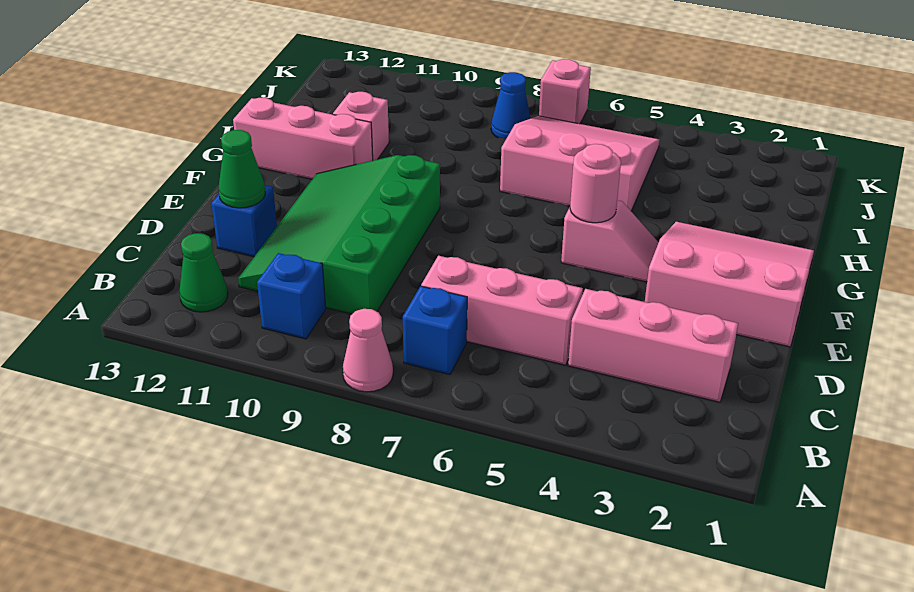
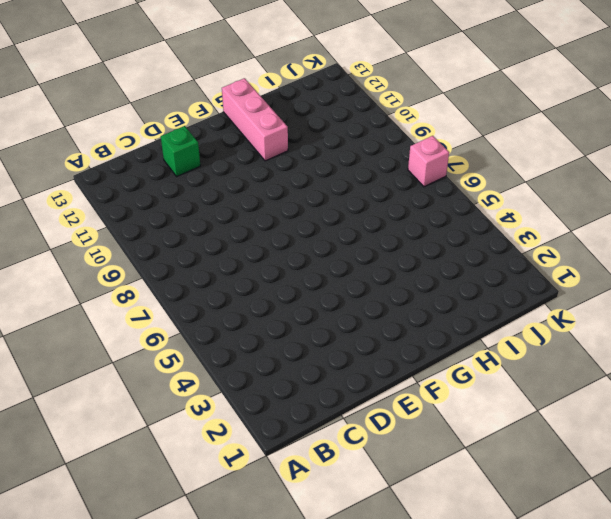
green 1x1 brick [161,126,200,176] -> blue 1x1 brick [212,185,277,257]
none -> pink 1x1 cone [343,309,393,392]
none -> blue 1x1 brick [403,286,467,375]
none -> blue 1x1 brick [257,253,326,339]

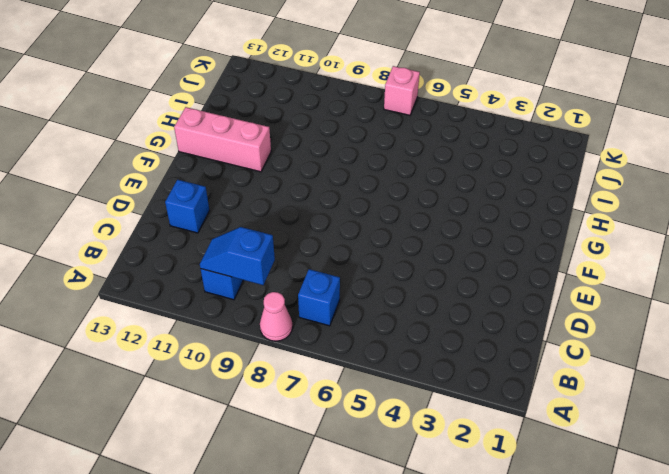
blue 1x2 slope [200,227,275,285] -> none
none -> green 1x1 cone [180,233,228,312]
none -> pink 1x3 brick [568,289,738,402]
none -> pink 1x3 brick [421,256,583,365]

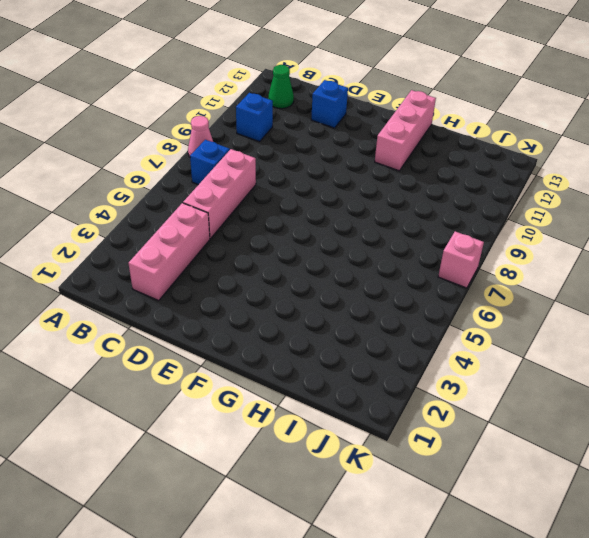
none -> green 3x4 slope [238,155,440,314]
none -> pink 3x3 slope [645,222,814,347]
none -> pink 1x2 slope [561,200,659,282]

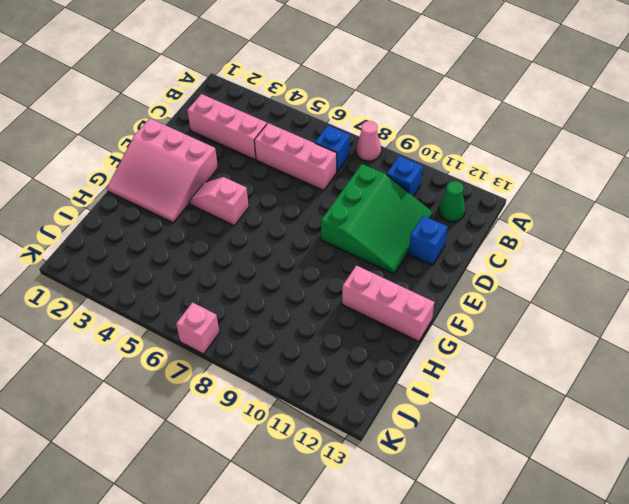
green 3x3 slope [321,164,433,274] -> green 3x4 slope [238,155,440,314]
none -> pink 3x3 slope [500,116,660,211]
none -> pink 1x1 brick [333,92,389,160]
none -> blue 1x1 cone [491,72,531,139]

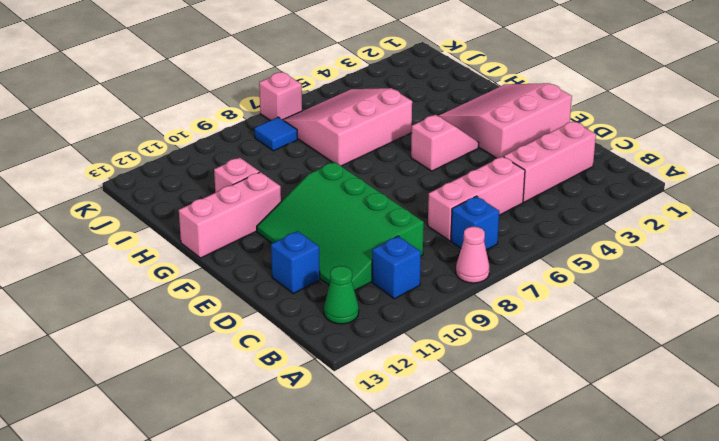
blue 1x1 tile [254,117,297,151] -> blue 1x1 cone [491,72,531,139]
none -> green 1x1 cone [219,130,265,208]
none -> pink 1x1 round brick [570,144,621,223]

